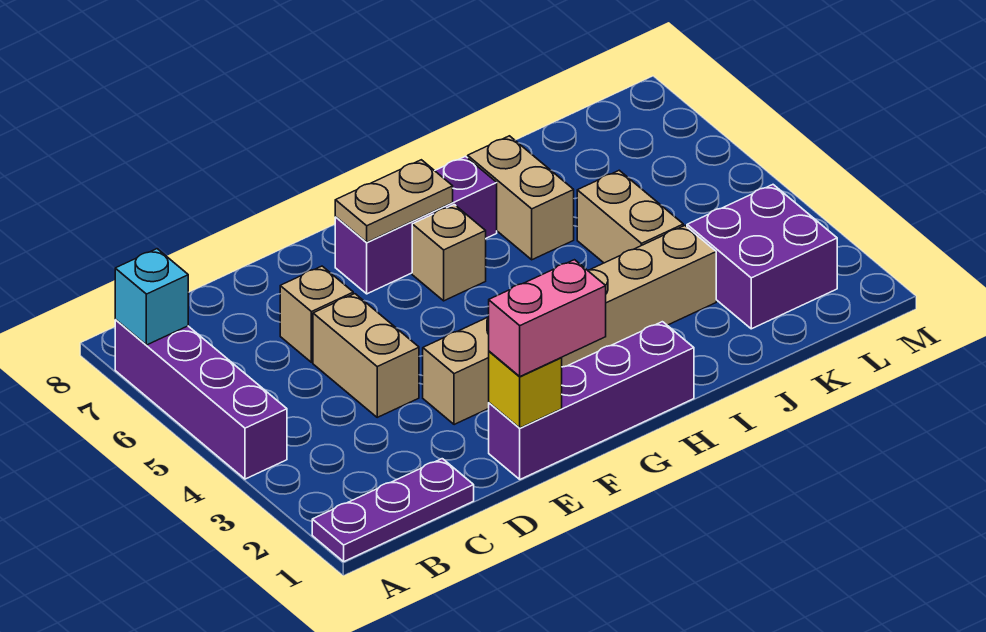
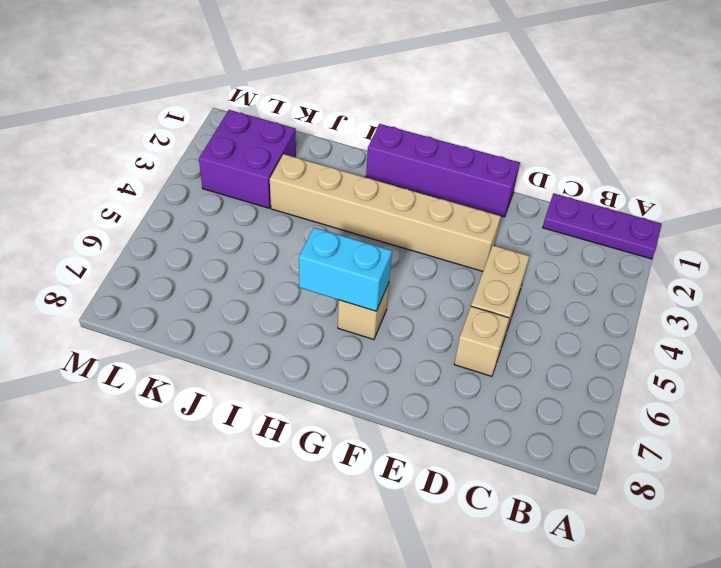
cyan 1x2 brick [299,228,392,311] -> none
none -> purple 1x4 brick [115,320,287,479]
none -> purple 1x3 brick [335,156,497,294]
none -> tan 1x2 brick [468,136,574,260]

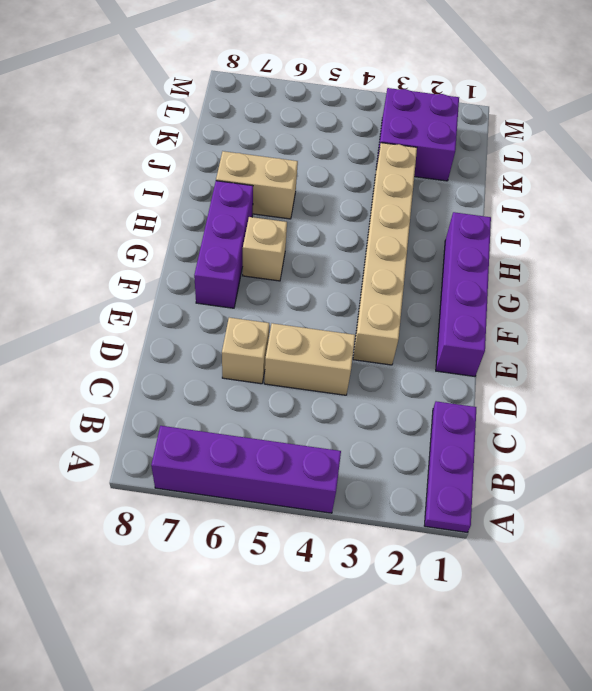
none -> tan 1x2 brick [577,170,683,263]
none -> cyan 1x1 brick [115,249,188,345]
none -> yellow 1x1 brick [489,351,562,428]

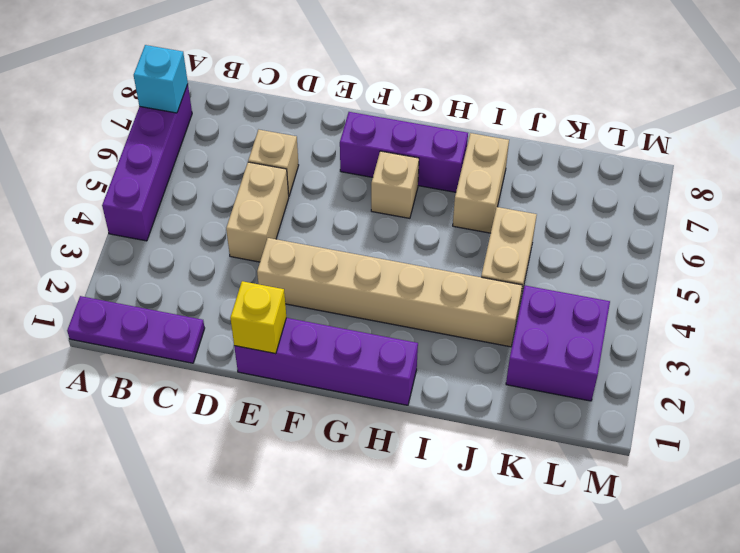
none -> tan 1x2 plate [335,160,453,242]
none -> pink 1x2 brick [489,260,606,377]

